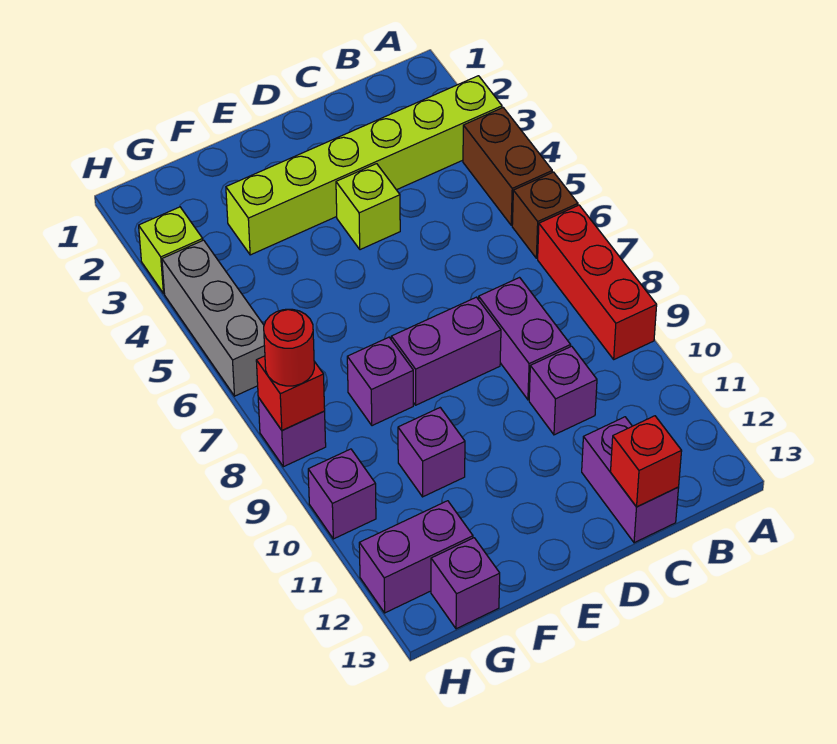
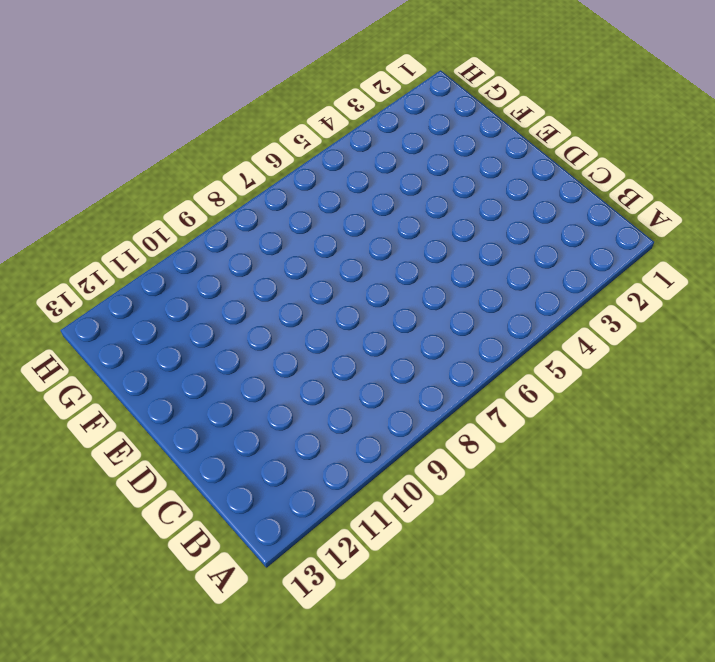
none -> lime 1x6 brick [226,76,502,255]
none -> brown 1x2 brick [463,108,552,225]
none -> brown 1x1 brick [512,172,578,258]

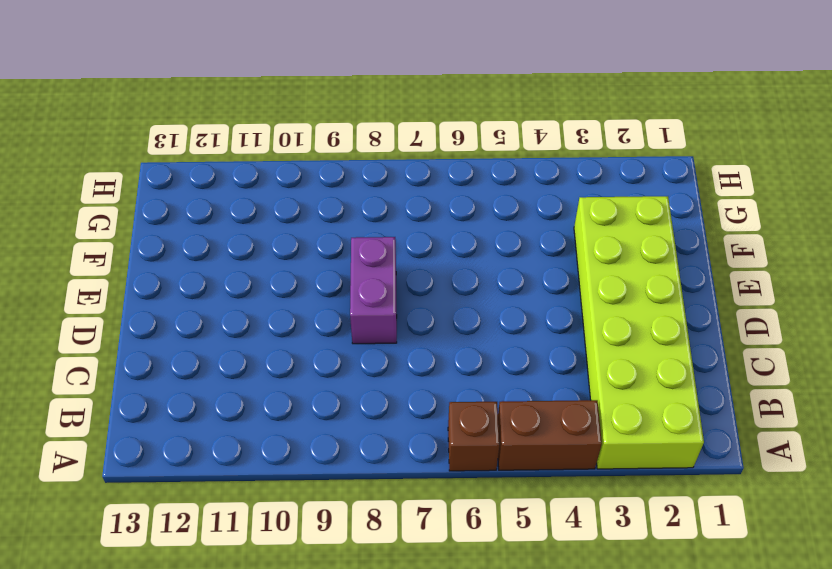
lime 2x6 brick [574,196,704,469] -> lime 1x6 brick [226,76,502,255]
none -> red 1x3 brick [538,205,657,359]
none -> purple 1x2 brick [479,278,571,400]
none -> purple 1x1 brick [529,346,597,435]

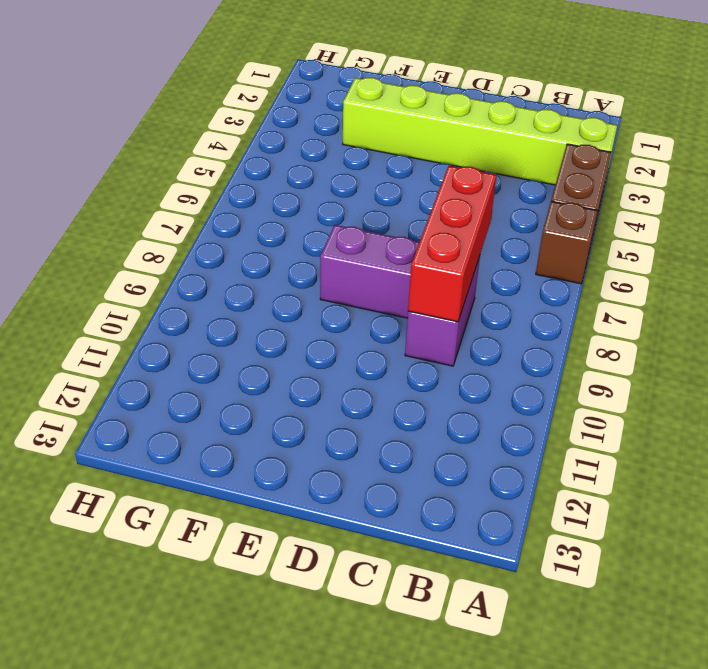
red 1x3 brick [408,166,496,322] -> red 1x3 brick moved to [538,205,657,359]
none -> purple 1x1 brick [529,346,597,435]
none -> purple 1x2 brick [582,417,679,543]
none -> lime 1x1 brick [336,164,400,250]

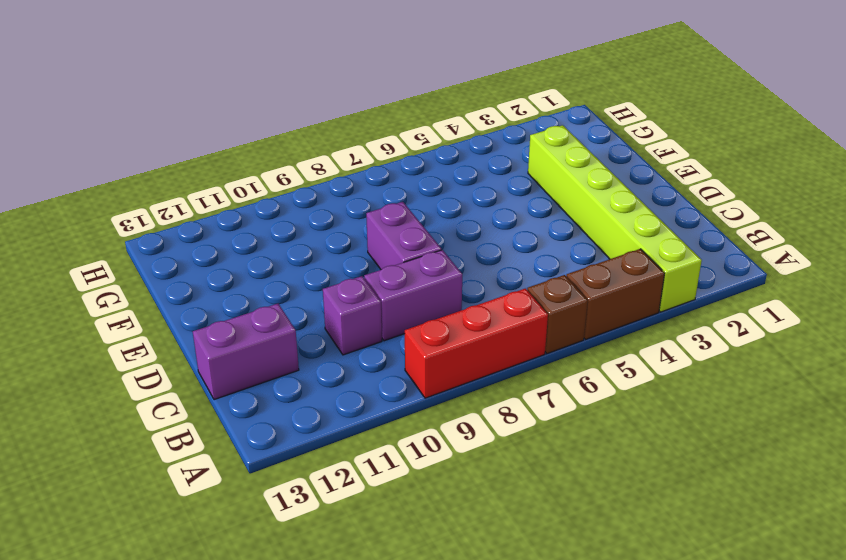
none -> lime 1x1 brick [336,164,400,250]
none -> purple 1x1 brick [347,337,413,426]
none -> purple 1x1 brick [398,408,465,497]

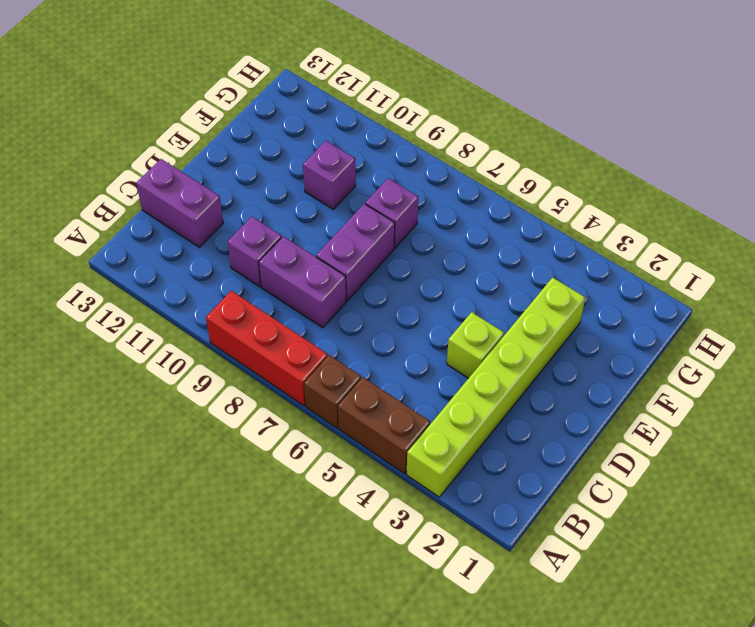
none -> purple 1x2 brick [359,501,473,613]
none -> purple 1x1 brick [431,538,500,629]
none -> lime 1x1 brick [139,207,203,293]

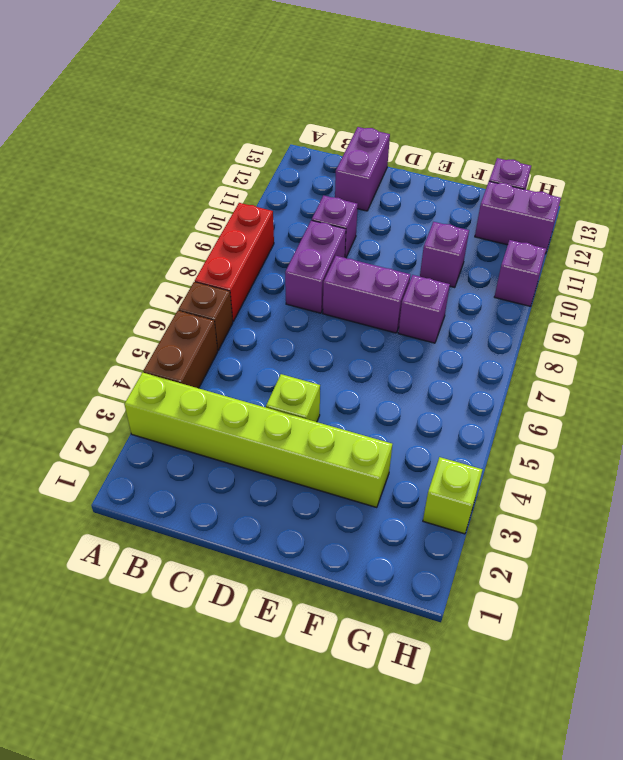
none -> grey 1x3 brick [162,240,265,396]
none -> purple 1x1 brick [258,398,326,467]
none -> red 1x1 brick [611,416,682,507]

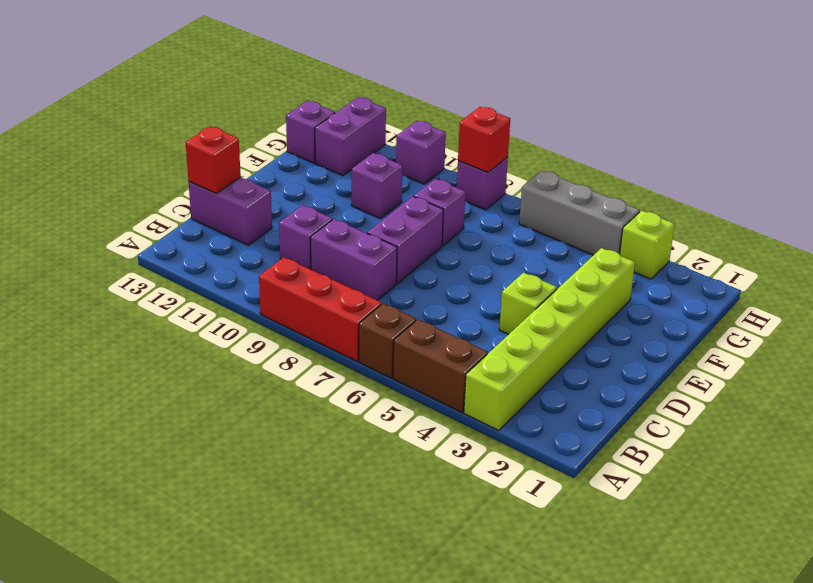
none -> red 1x1 round brick [264,309,314,386]

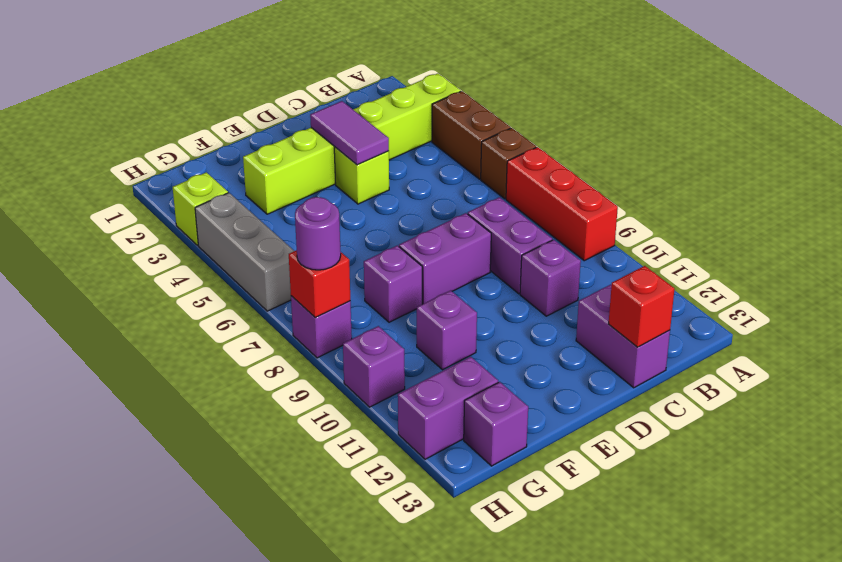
purple 1x2 tile [310,101,389,165] -> none
purple 1x1 round brick [295,197,341,270] -> red 1x1 round brick [264,309,314,386]

